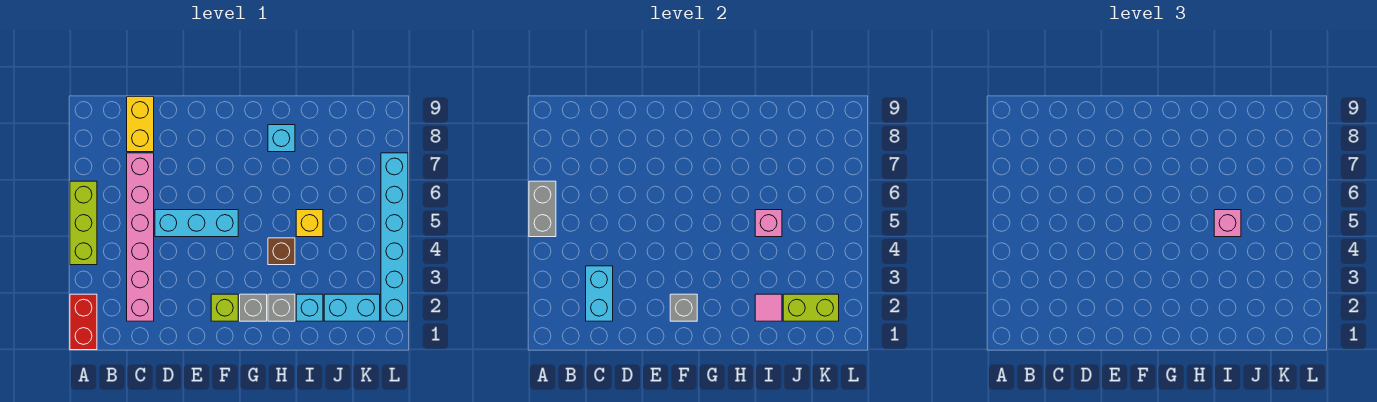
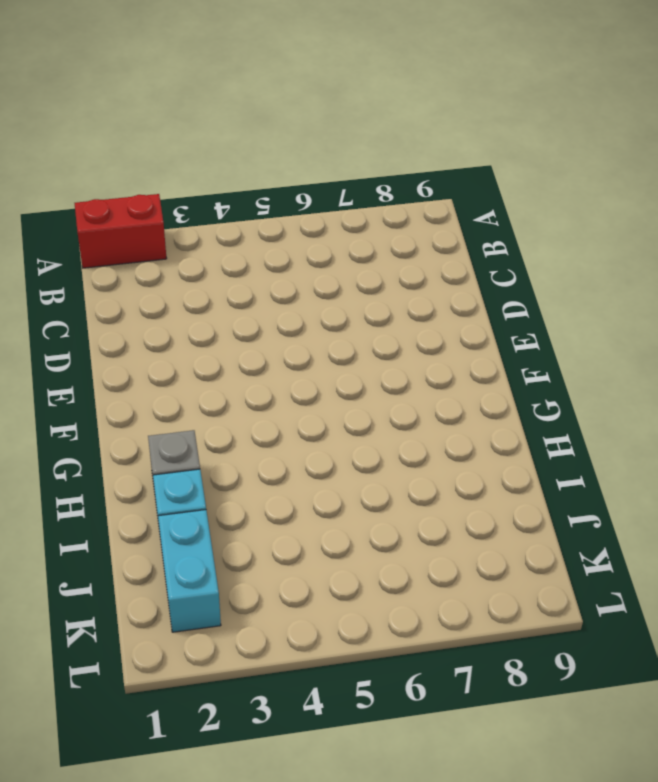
none -> lime 1x3 brick [70,181,97,265]
none -> pink 1x6 brick [127,153,154,321]
none -> yellow 1x2 brick [127,97,154,152]

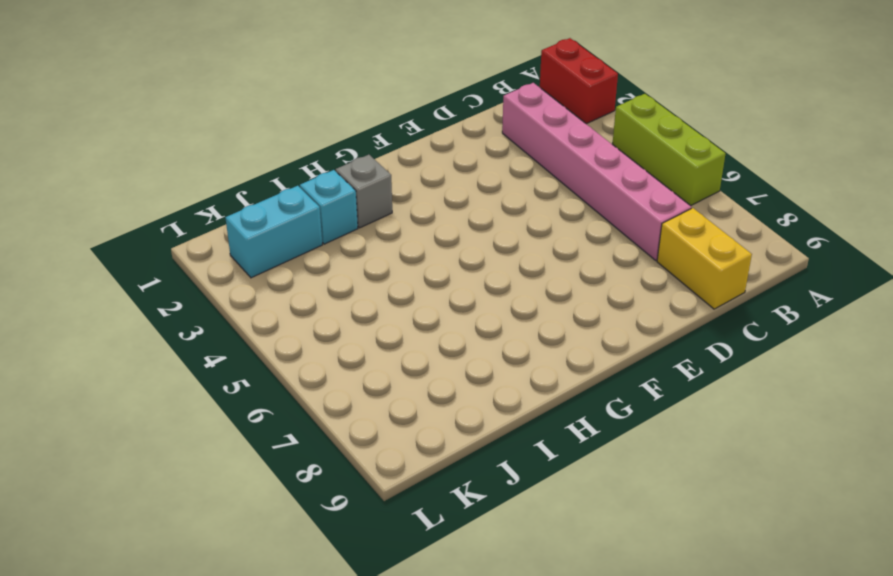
none -> cyan 1x3 brick [155,210,238,237]
none -> lime 1x1 brick [211,294,238,321]
none -> grey 1x1 brick [240,294,267,321]

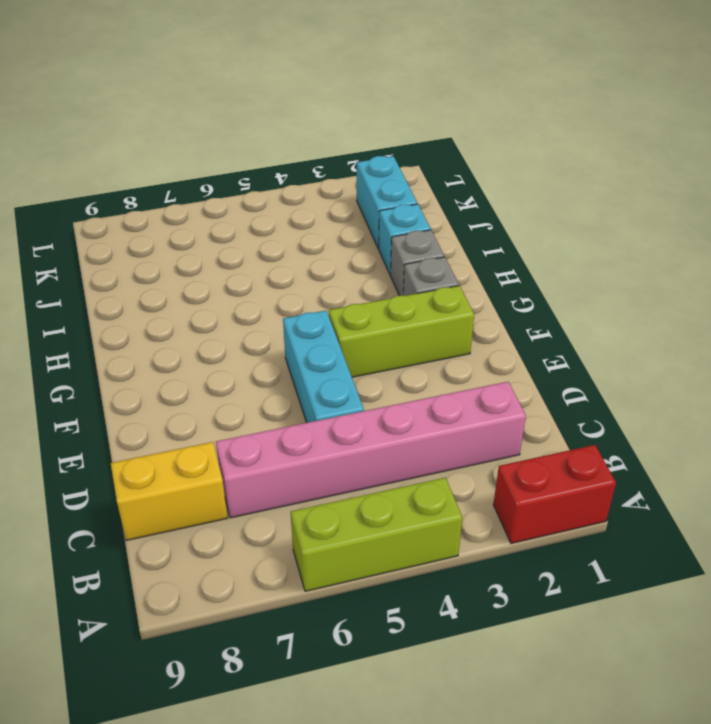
lime 1x3 brick [329,286,474,377] -> lime 1x1 brick [211,294,238,321]
none -> brown 1x1 brick [268,238,295,265]
none -> cyan 1x1 brick [268,125,295,152]
none -> yellow 1x1 brick [296,210,323,237]

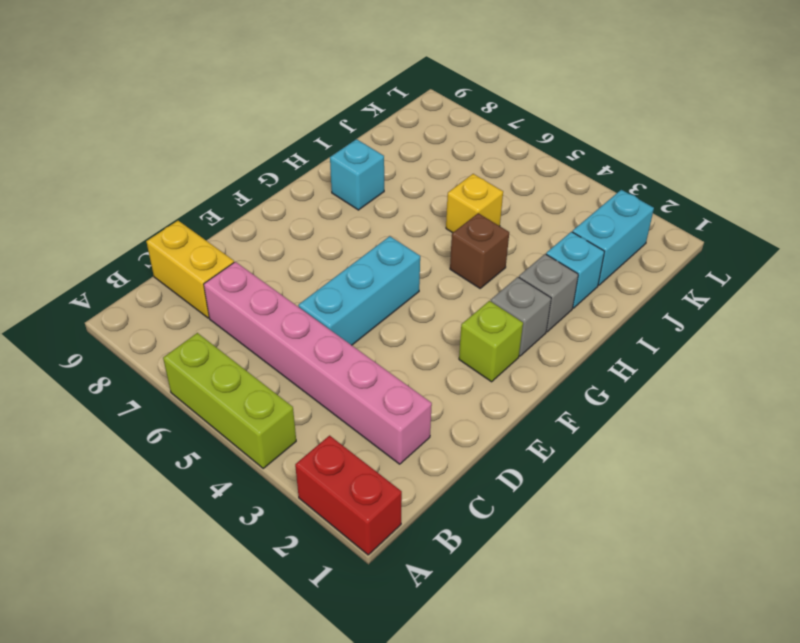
none -> cyan 1x6 brick [381,153,408,321]
none -> grey 1x2 brick [529,181,556,237]
none -> cyan 1x2 brick [586,266,613,321]

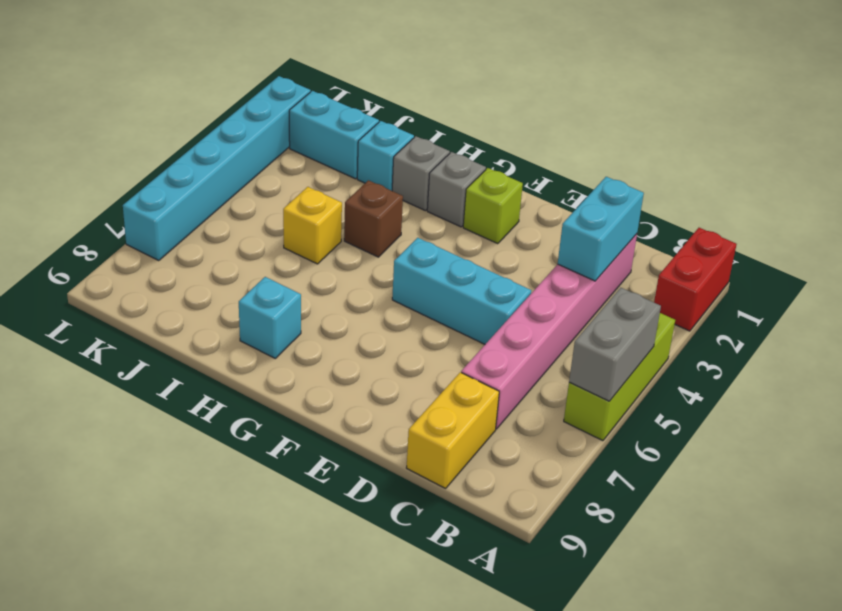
none -> grey 1x1 brick [670,294,697,321]
none -> pink 1x1 tile [755,294,782,321]
none -> pink 1x1 brick [755,210,782,237]

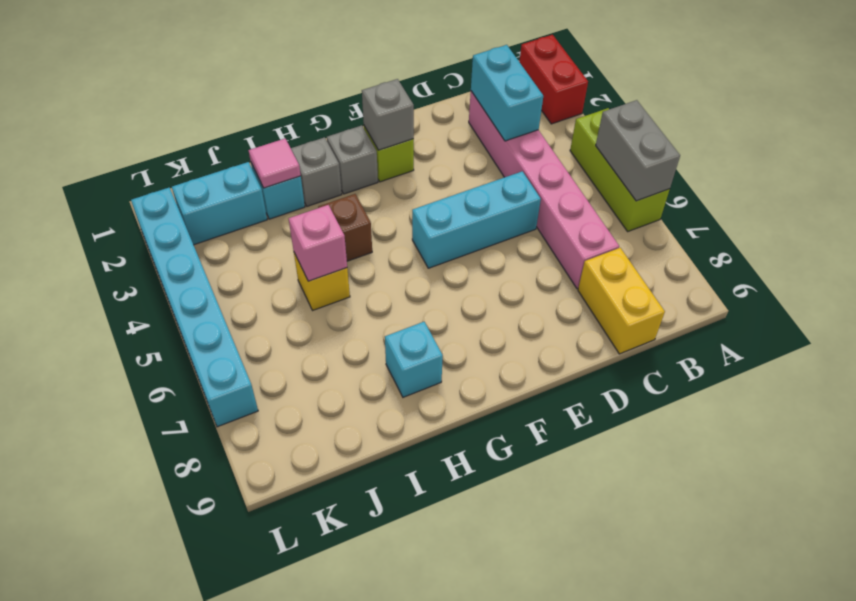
none -> lime 1x2 brick [783,294,839,321]
none -> pink 1x1 brick [1214,210,1241,237]

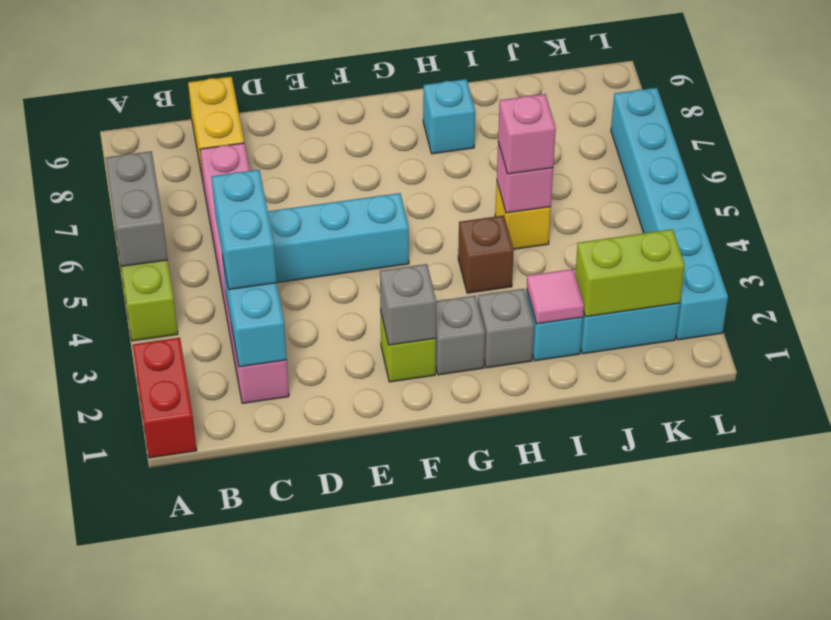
cyan 1x2 brick [212,170,277,289] -> none

